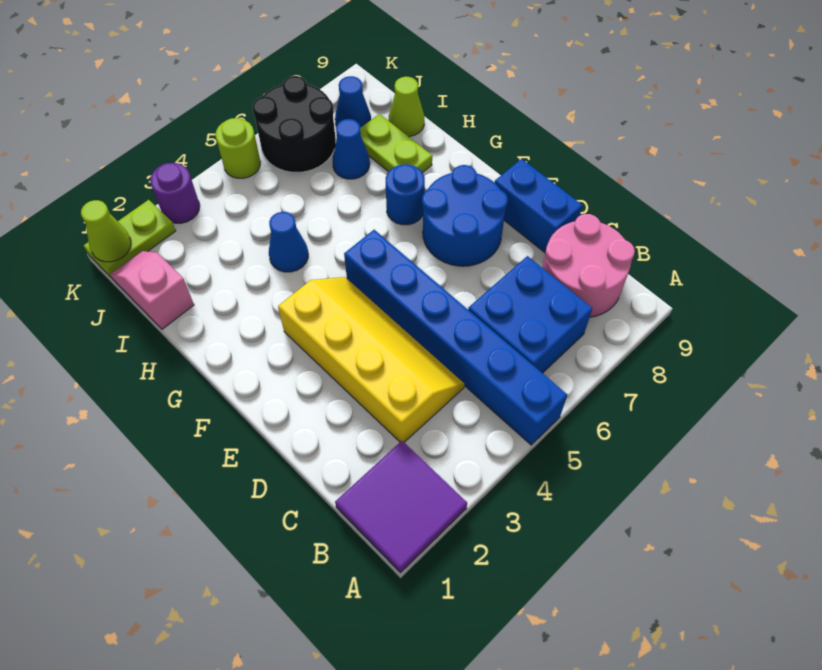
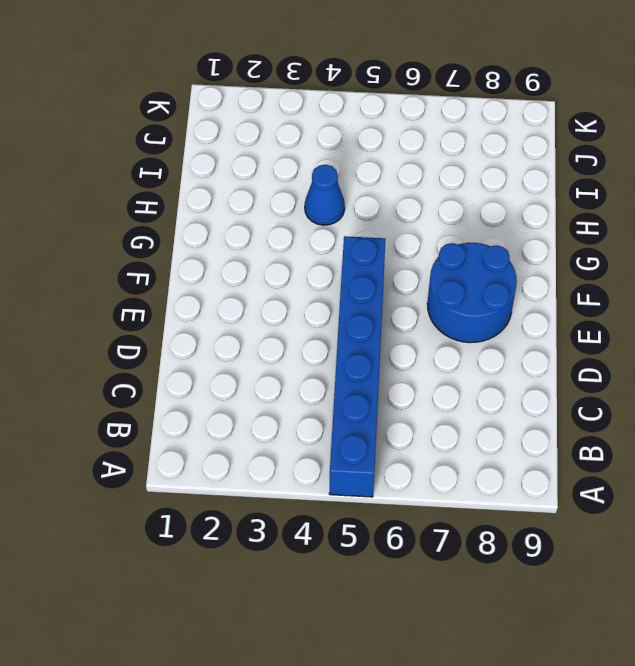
none -> purple 2x2 tile [335,441,467,573]
none -> blue 2x2 brick [468,256,592,373]
none -> pink 2x2 round brick [542,214,635,317]

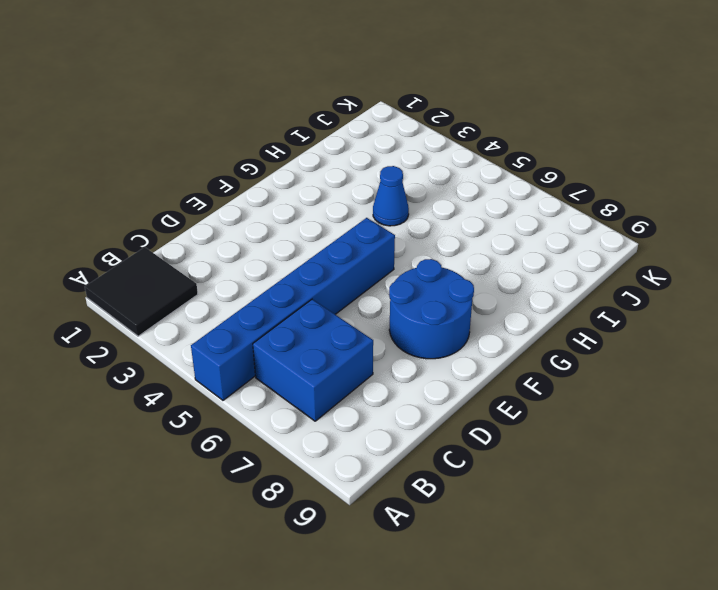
black 2x2 tile [85,247,198,336] -> purple 2x2 tile [335,441,467,573]
none -> pink 2x2 round brick [542,214,635,317]
none -> yellow 2x4 slope [278,277,464,442]
none -> blue 1x2 brick [495,159,582,252]

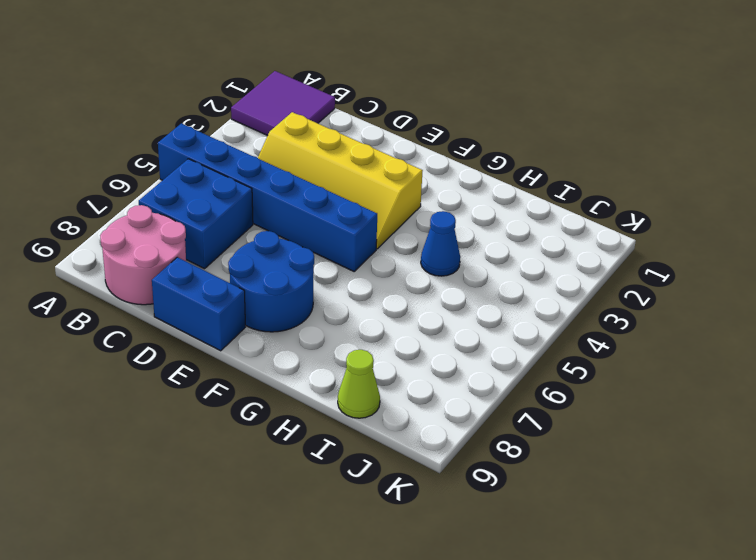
none -> blue 1x1 round brick [386,165,425,225]
none -> lime 1x2 plate [360,114,432,173]
none -> pink 1x2 slope [110,251,194,329]

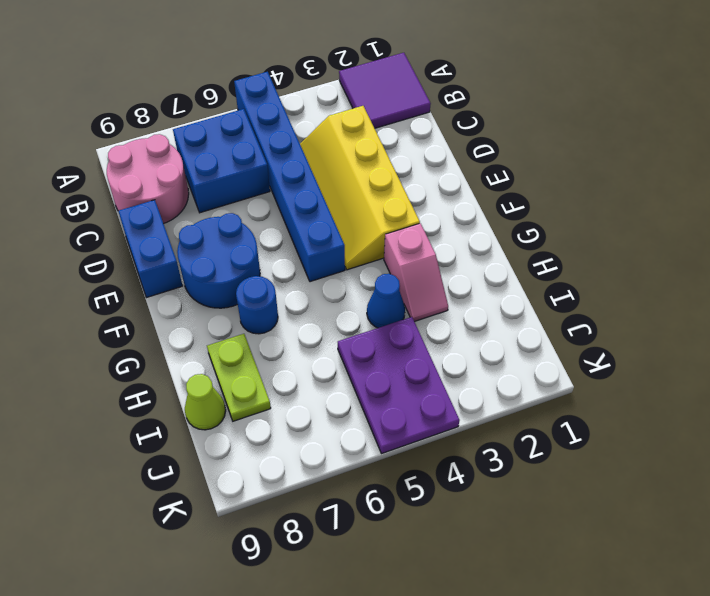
pink 1x2 slope [384,223,448,322] -> pink 1x2 slope moved to [110,251,194,329]
purple 2x3 plate [338,317,460,454] -> lime 1x1 round brick [215,118,260,178]
none -> blue 1x1 cone [333,119,370,179]
none -> black 2x2 round brick [252,76,336,172]
none -> blue 1x1 cone [335,76,371,128]

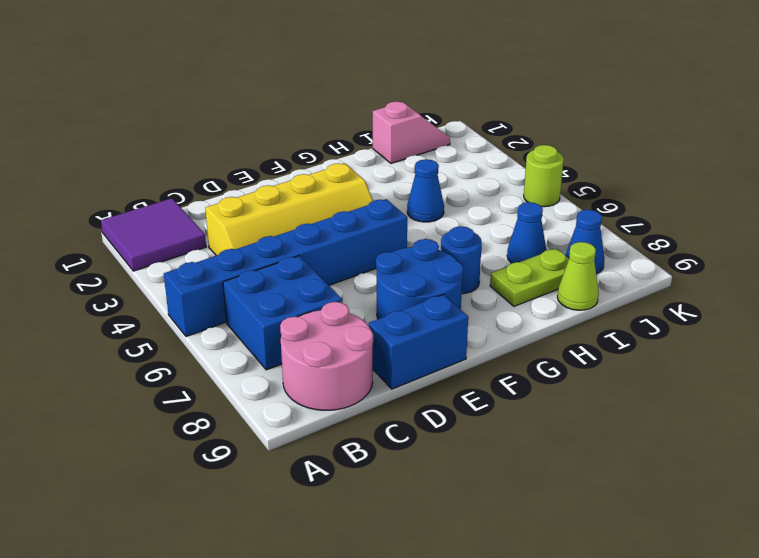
none -> black 2x2 round brick [252,76,336,172]
none -> lime 1x2 plate [84,200,176,278]
none -> purple 1x1 round brick [150,163,200,223]

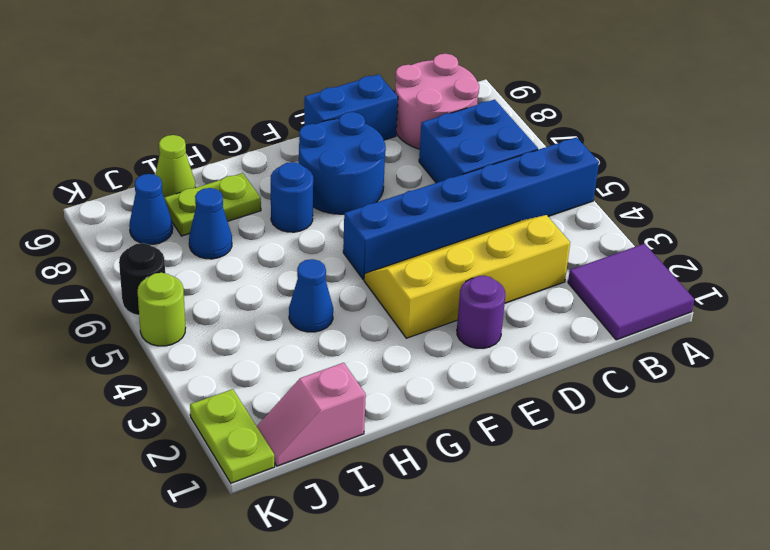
purple 1x1 round brick [457,276,505,348] -> purple 1x1 round brick moved to [150,163,200,223]
black 1x1 round brick [119,243,165,315] -> black 2x2 round brick [252,76,336,172]
none -> lime 1x1 cone [81,200,131,262]

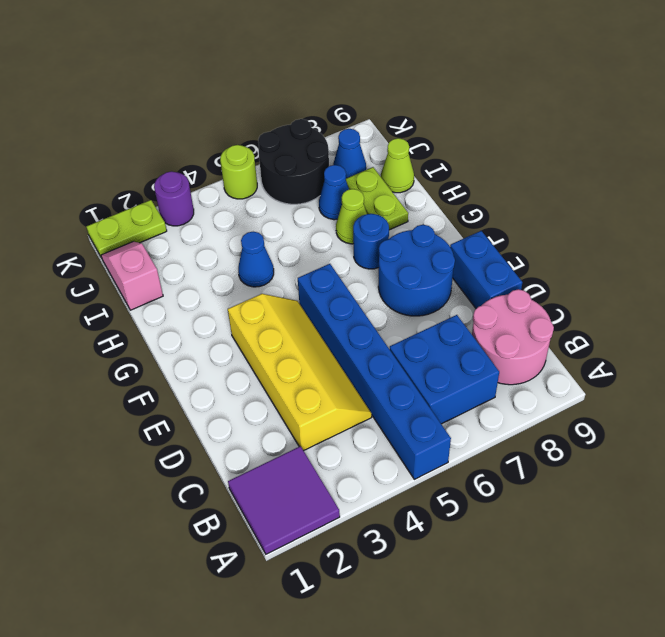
lime 1x1 cone [336,189,367,244] -> lime 1x1 cone moved to [81,200,131,262]

